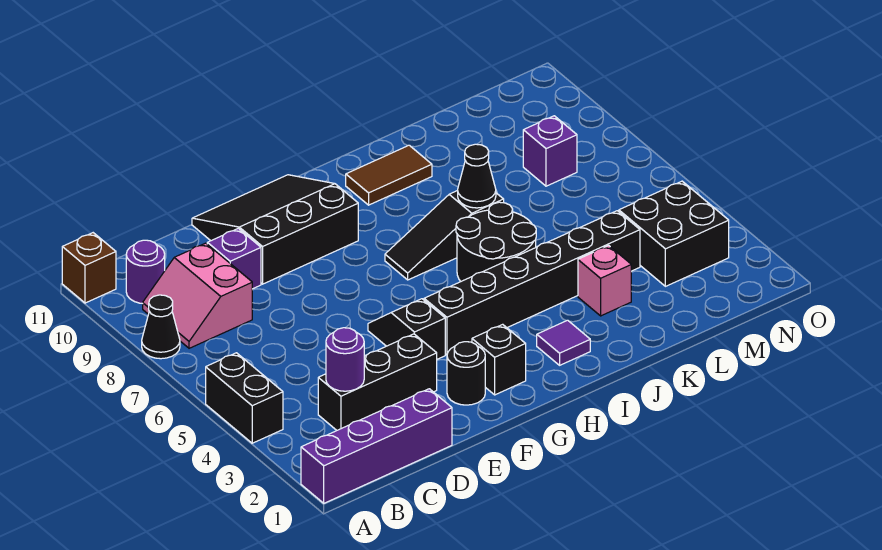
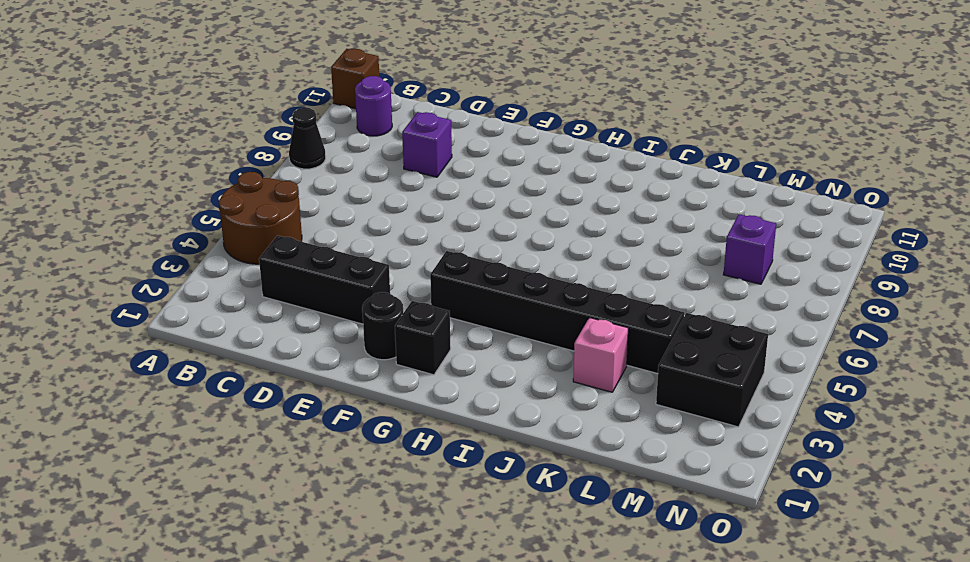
brown 2x2 round brick [218,172,302,264] -> black 1x2 brick [206,353,283,443]
none -> purple 1x4 brick [301,389,452,503]
none -> pink 2x2 slope [143,243,252,348]
none -> black 3x3 slope [192,175,358,284]

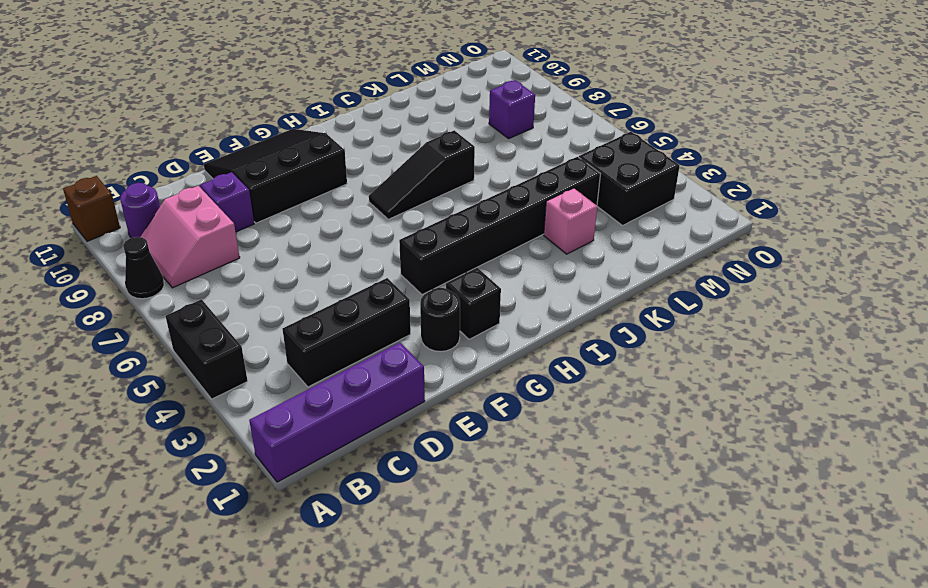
none -> black 1x2 slope [368,299,445,359]
none -> purple 1x1 tile [537,320,590,365]
none -> black 2x2 round brick [456,202,536,281]

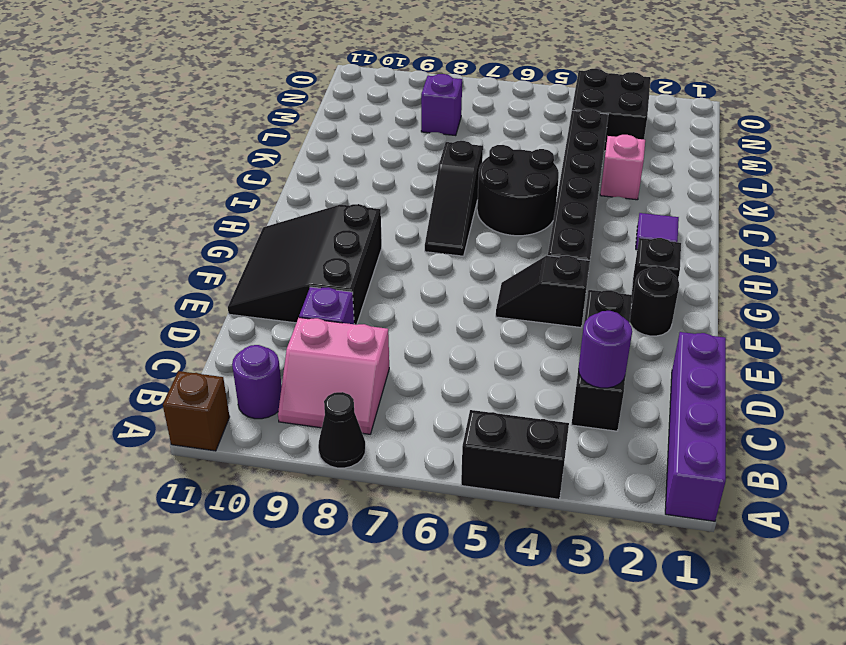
none -> brown 1x2 tile [346,145,432,205]
none -> black 1x1 cone [458,144,496,208]

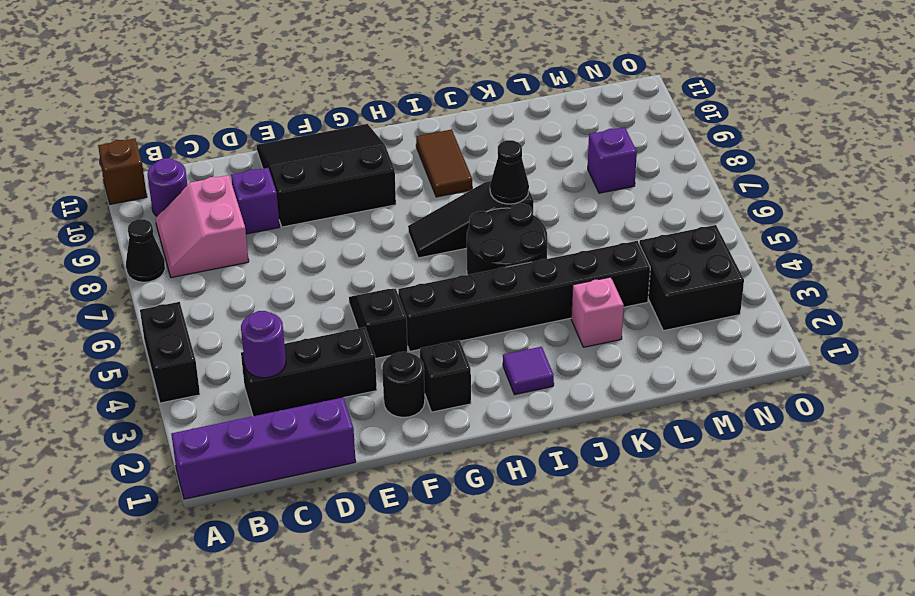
brown 1x2 tile [416,129,472,197] -> brown 1x2 tile turned to [346,145,432,205]

